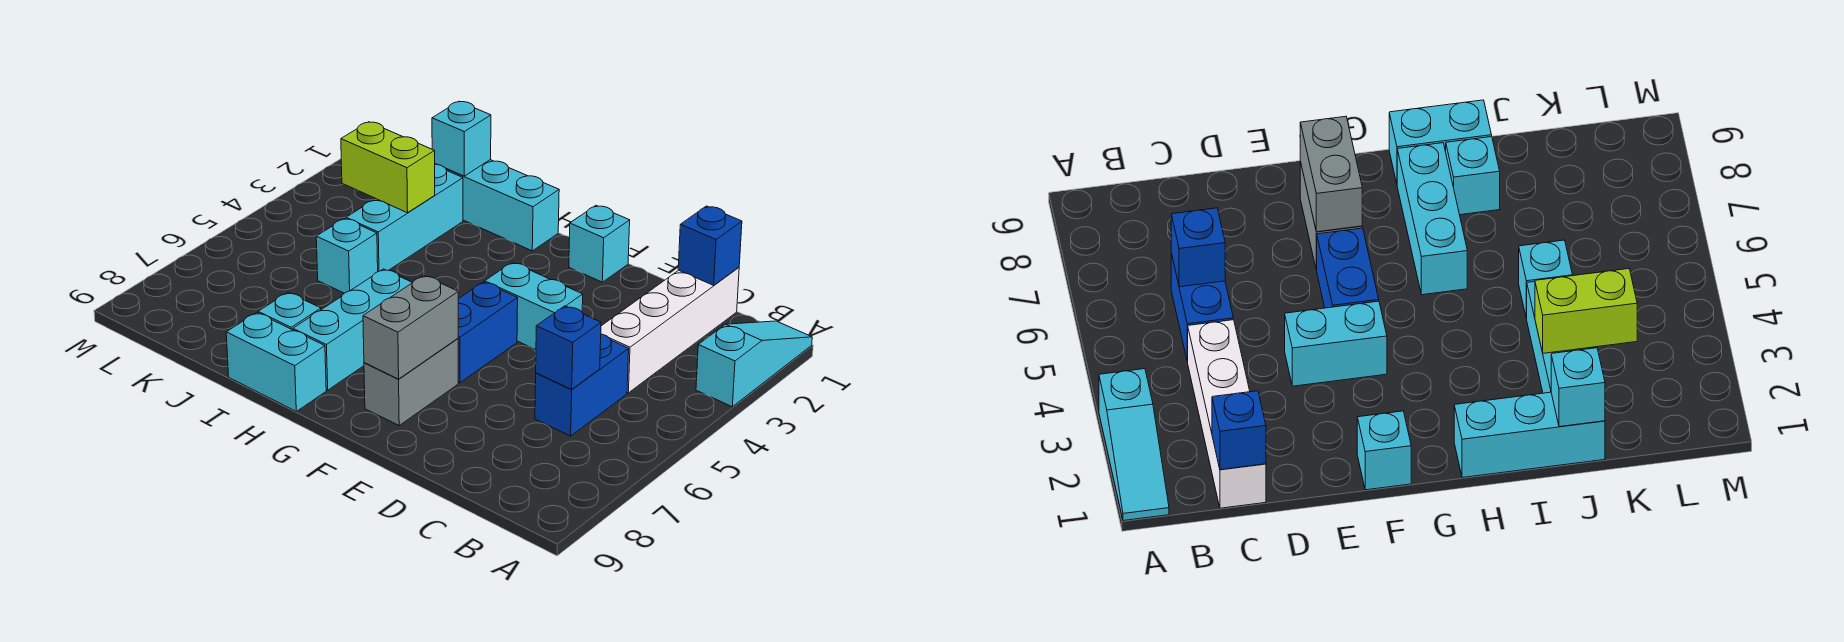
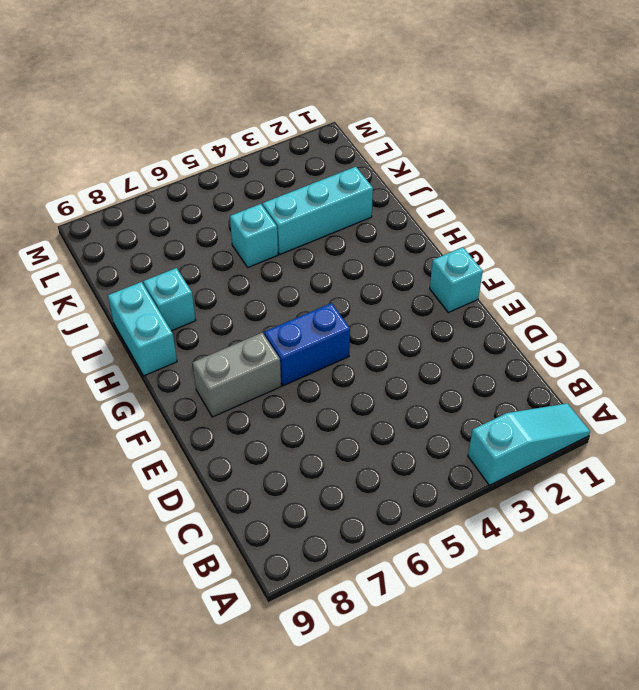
none -> white 1x4 brick [601,267,739,393]
none -> blue 1x2 brick [535,334,629,436]
none -> cyan 1x2 brick [485,262,583,350]

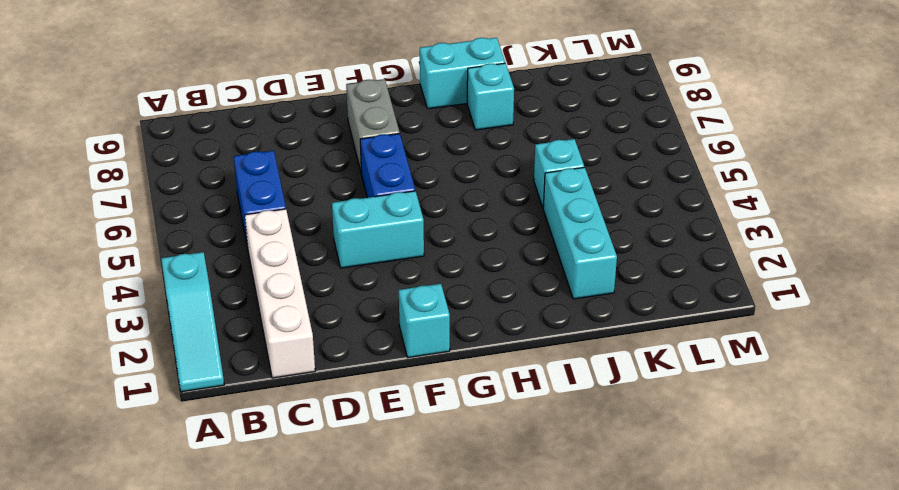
none -> cyan 1x3 brick [446,160,559,251]
none -> cyan 1x3 brick [293,269,413,390]
none -> blue 1x1 brick [678,206,742,285]

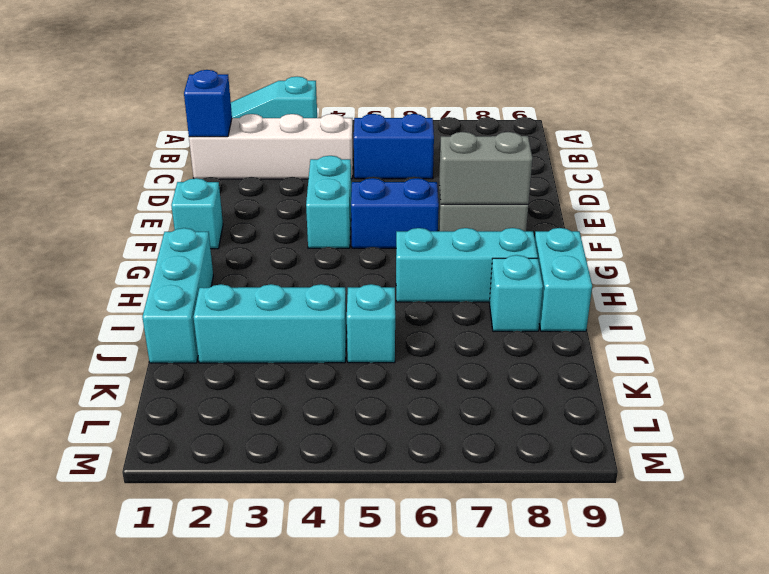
none -> blue 1x1 brick [536,306,601,389]
none -> cyan 1x1 brick [432,102,491,176]
none -> lime 1x2 brick [341,122,435,213]

